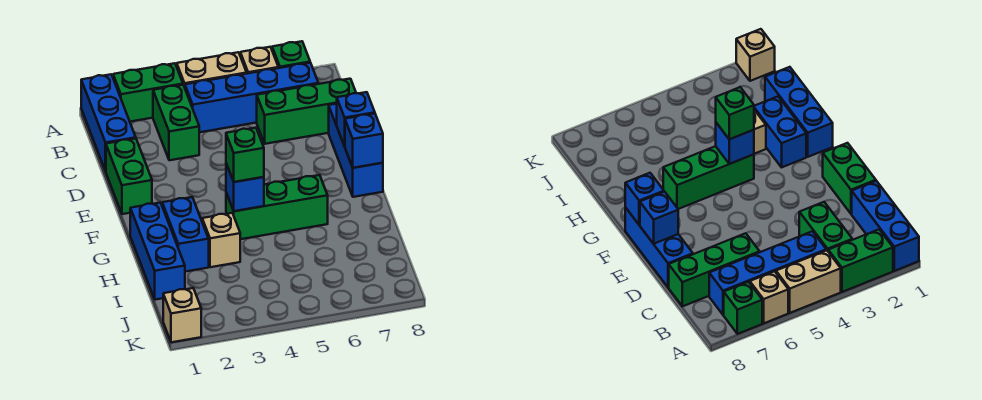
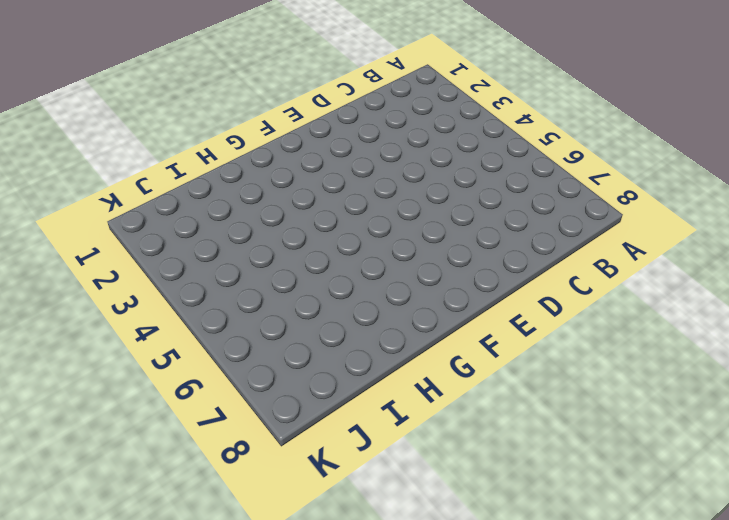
none -> blue 1x3 brick [81,74,136,171]
none -> green 1x2 brick [113,63,183,122]
none -> tan 1x2 brick [177,52,247,87]

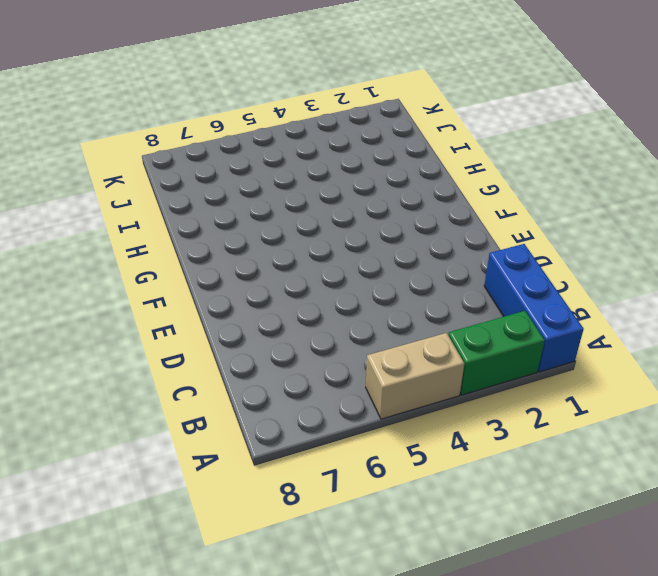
none -> tan 1x1 brick [240,47,278,74]
none -> green 1x1 brick [272,41,310,68]
none -> green 1x2 brick [153,85,199,160]

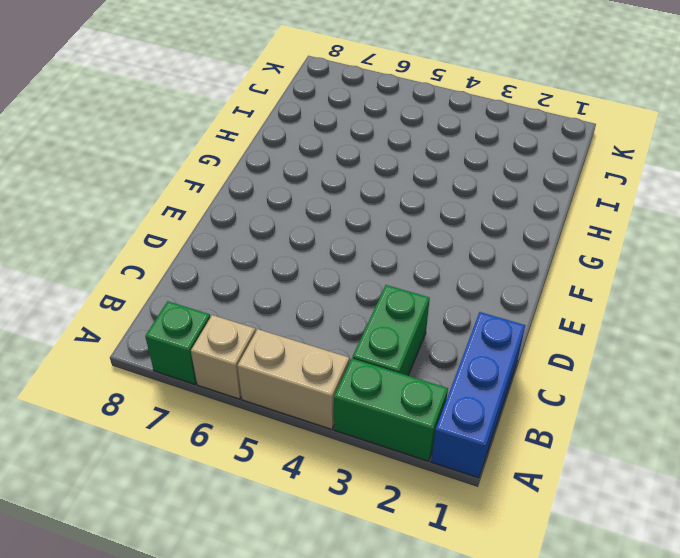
none -> blue 1x4 brick [185,63,318,132]
none -> green 1x3 brick [257,79,356,144]
none -> green 1x2 brick [106,138,152,214]

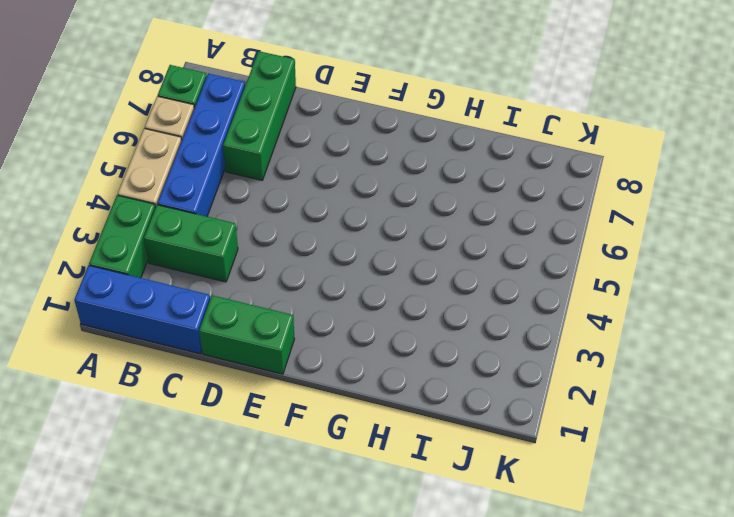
none -> blue 1x3 brick [329,104,383,197]
none -> blue 1x3 brick [130,203,185,300]
none -> blue 1x2 brick [162,197,209,272]

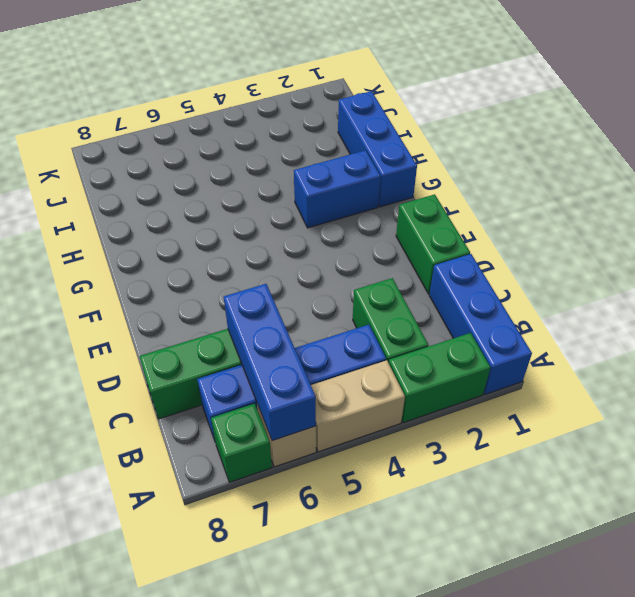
blue 1x3 brick [224,284,316,441] -> blue 1x3 brick moved to [329,104,383,197]
blue 1x2 brick [294,150,380,228] -> blue 1x2 brick turned to [162,197,209,272]
none -> green 1x3 brick [226,175,328,239]
none -> tan 1x1 brick [202,213,240,267]
none -> tan 1x1 brick [163,288,201,342]

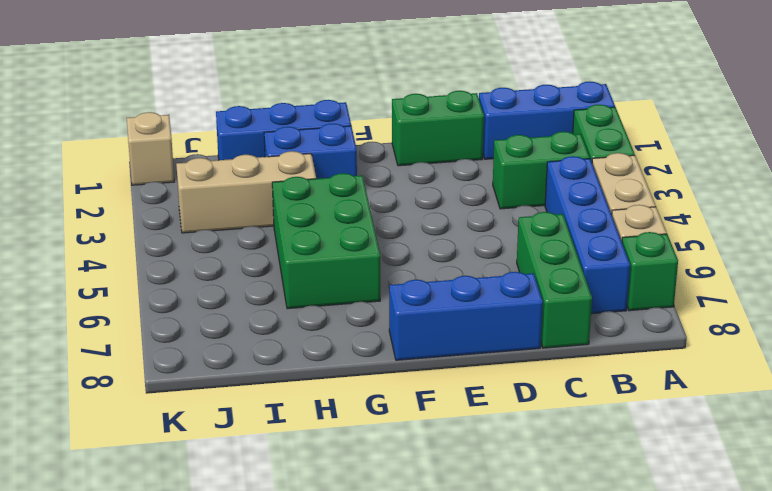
green 2x3 brick [272,173,380,309] -> green 1x3 brick [226,175,328,239]
tan 1x3 brick [176,151,316,233] -> tan 1x1 brick [202,213,240,267]
none -> blue 1x1 brick [337,92,375,146]
none -> blue 1x1 brick [345,114,383,168]
none -> blue 1x1 brick [226,164,264,211]

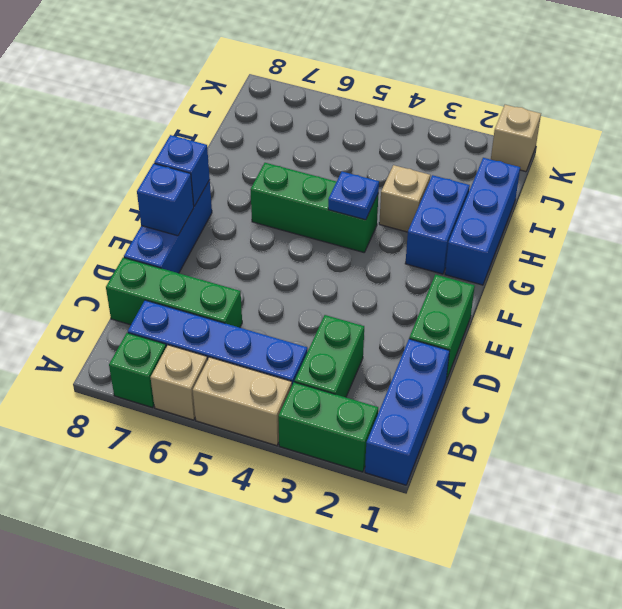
blue 1x1 plate [328,172,379,220] -> blue 1x1 brick [226,164,264,211]
none -> green 1x1 brick [226,128,264,182]

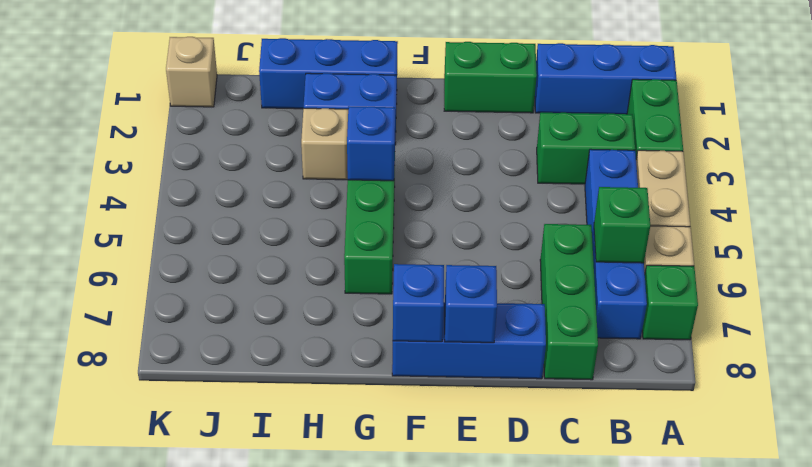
green 1x1 brick [594,187,650,263] -> green 1x1 brick moved to [226,128,264,182]

